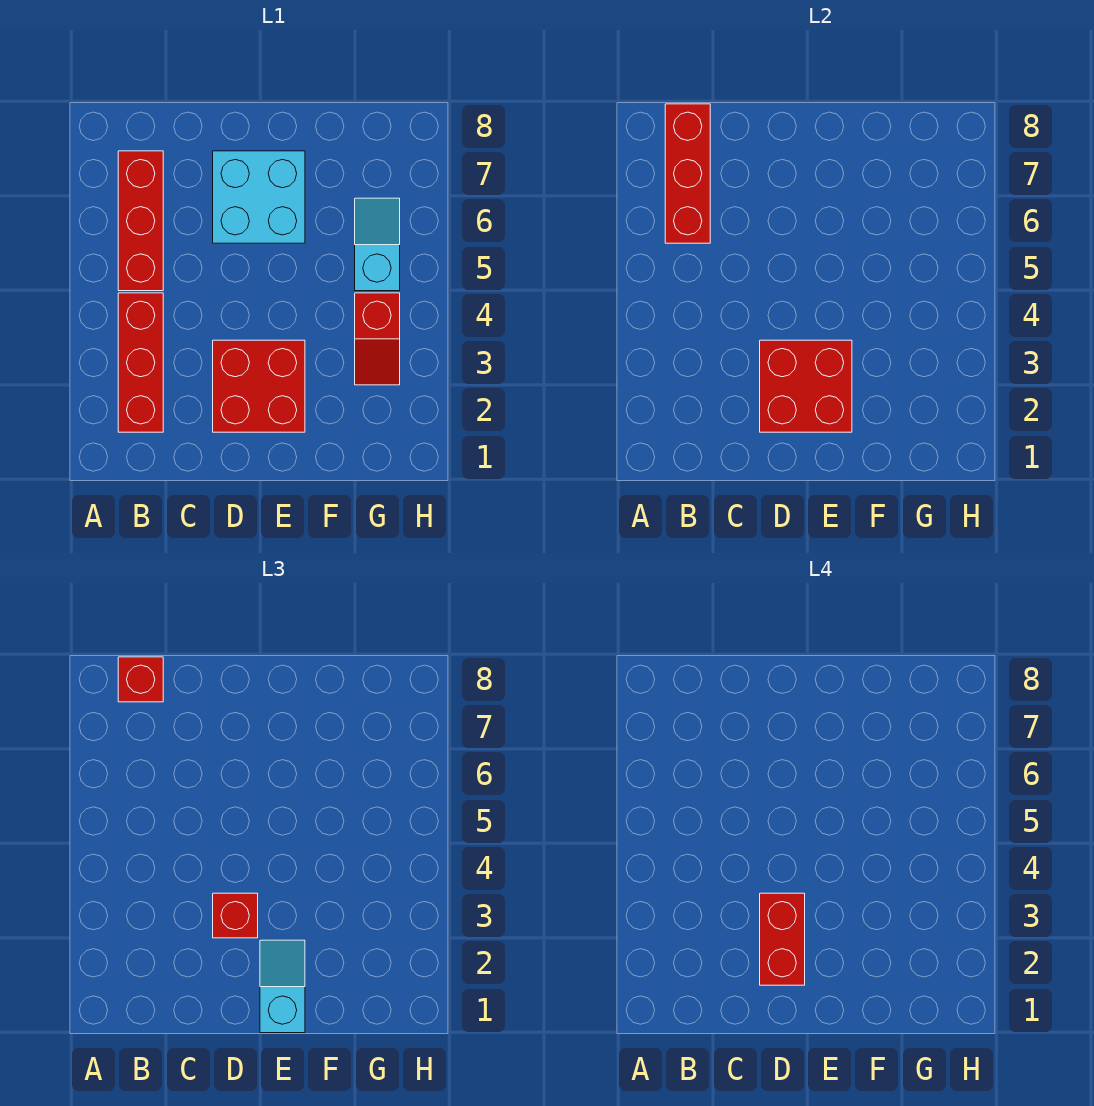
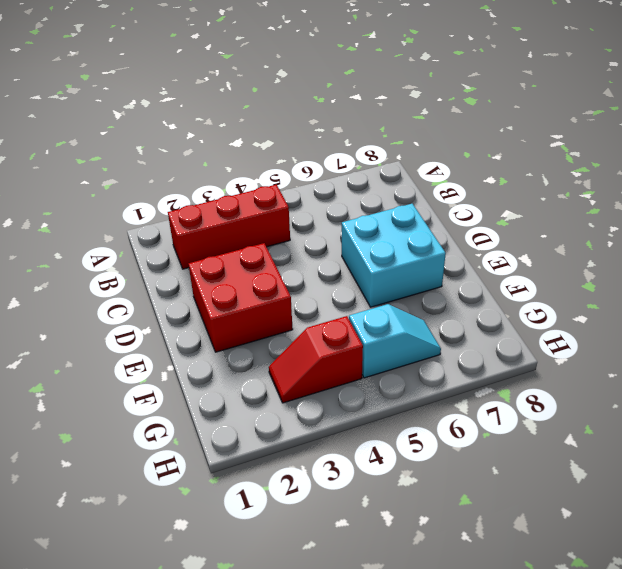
none -> red 1x3 brick [118,151,163,291]
none -> red 1x3 brick [665,104,710,243]
none -> red 2x2 brick [760,340,852,432]

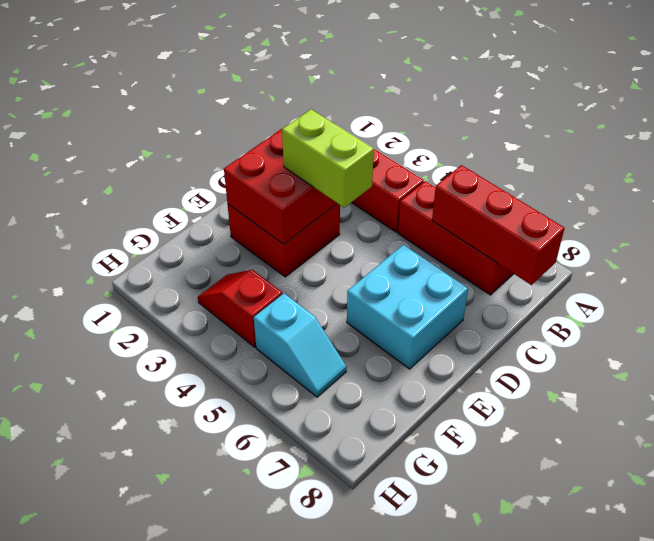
lime 1x2 brick [282,109,374,207] -> red 1x1 brick [213,893,258,938]
none -> red 1x1 brick [118,657,163,702]
none -> cyan 1x2 slope [260,940,305,1033]
none -> red 1x2 brick [760,893,805,985]

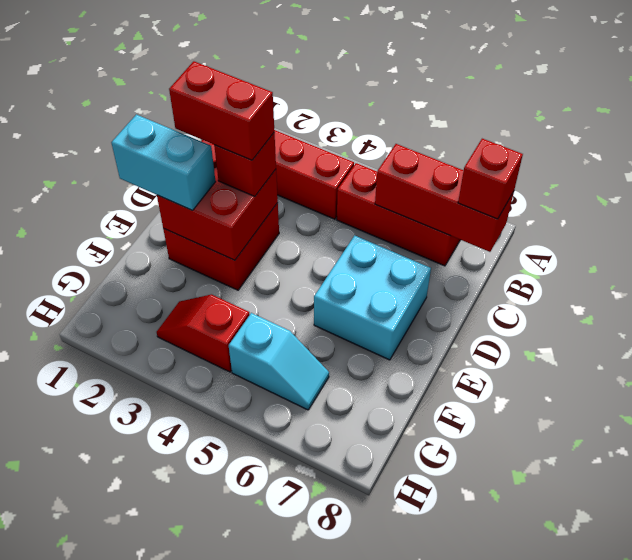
cyan 1x2 brick [111,114,216,210] -> cyan 1x2 slope [260,940,305,1033]

